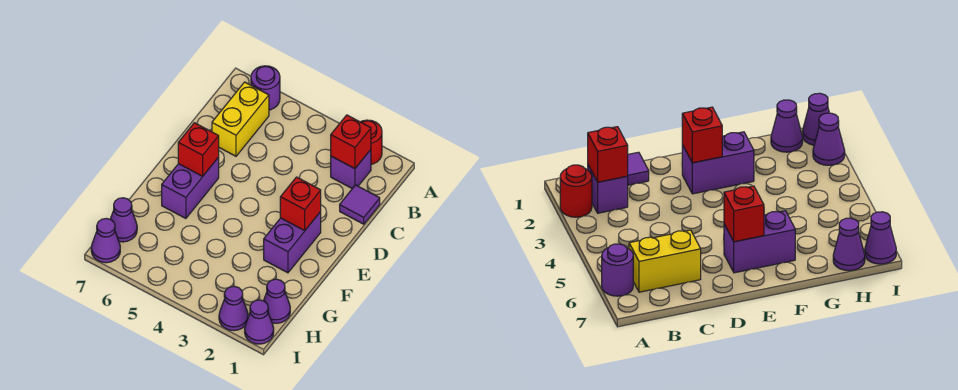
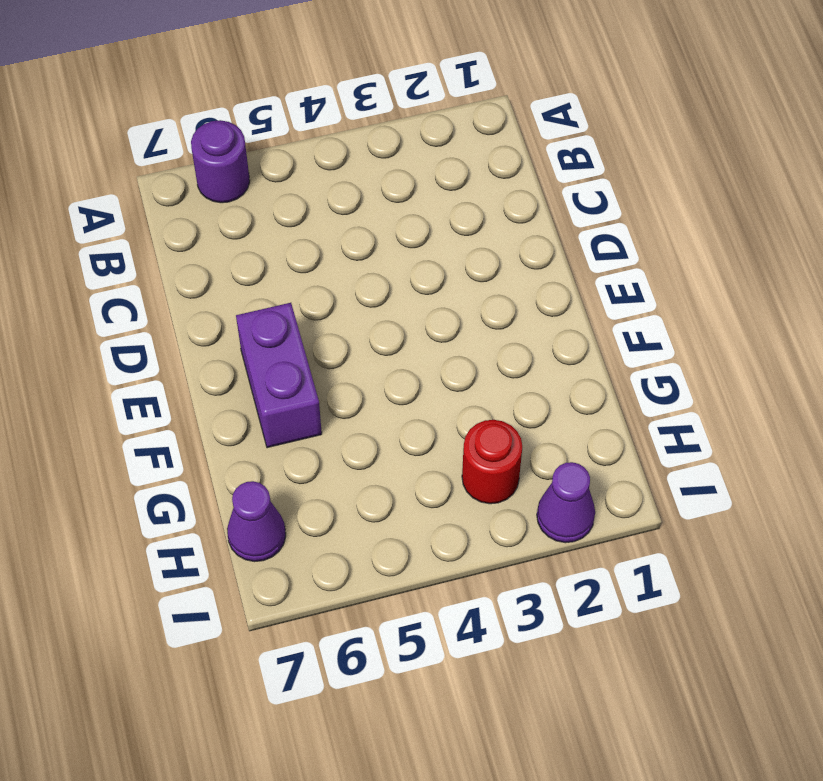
red 1x1 round brick [462,420,522,504] -> red 1x1 round brick moved to [361,120,382,164]
none -> purple 1x1 brick [331,150,371,189]
none -> yellow 1x2 brick [212,82,269,156]
none -> purple 1x1 tile [340,185,380,224]

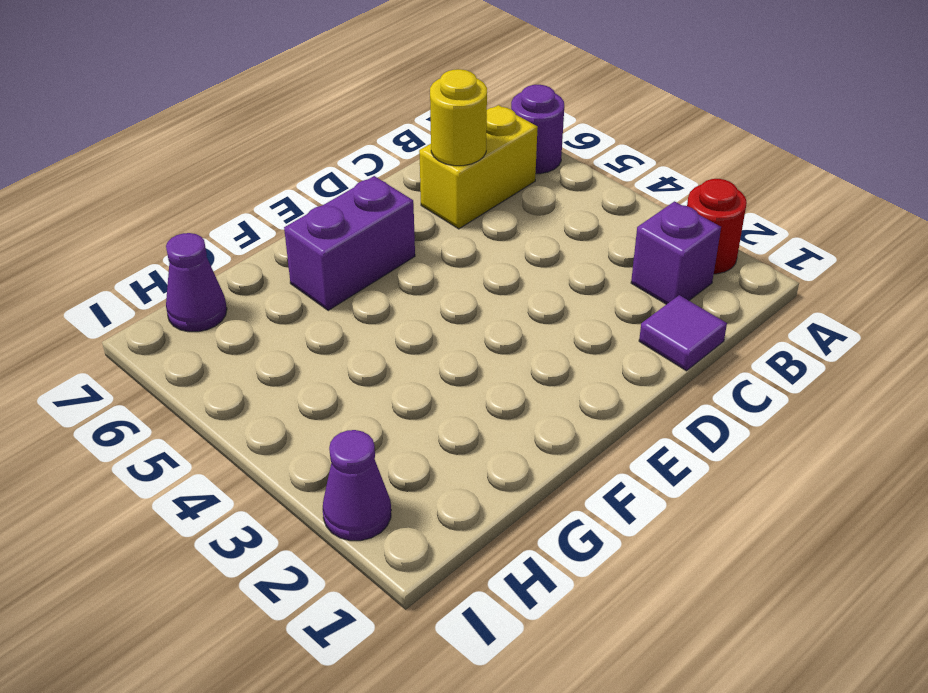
yellow 1x1 round brick [430,69,487,166] -> none
none -> purple 1x2 brick [264,212,321,273]
none -> purple 1x1 cone [264,279,290,323]
none -> purple 1x1 cone [245,300,274,344]

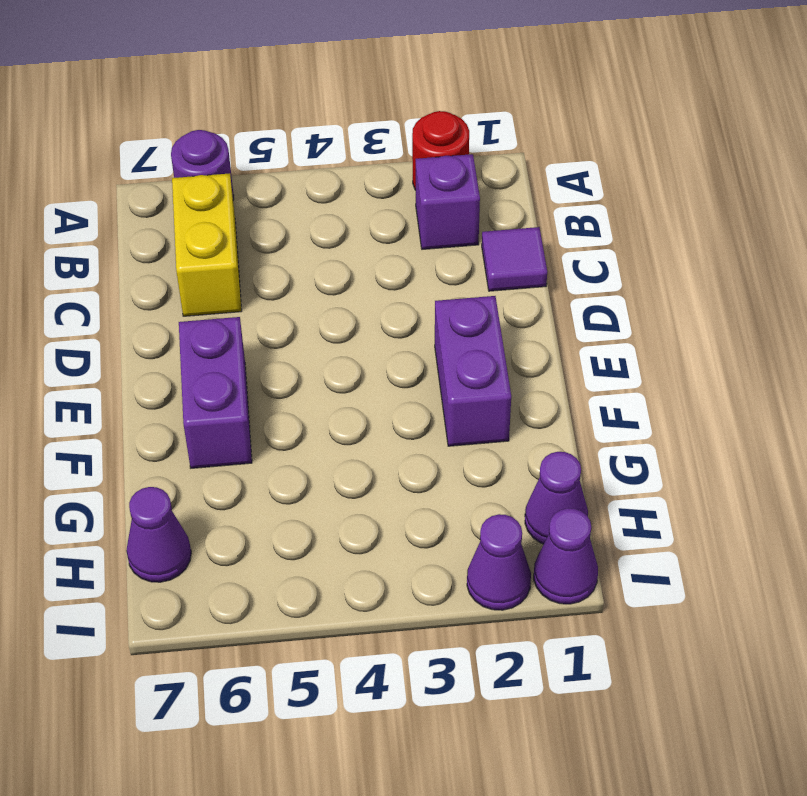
none -> purple 1x1 cone [91,219,120,263]
none -> red 1x1 brick [331,115,371,169]
none -> red 1x1 brick [280,177,321,231]

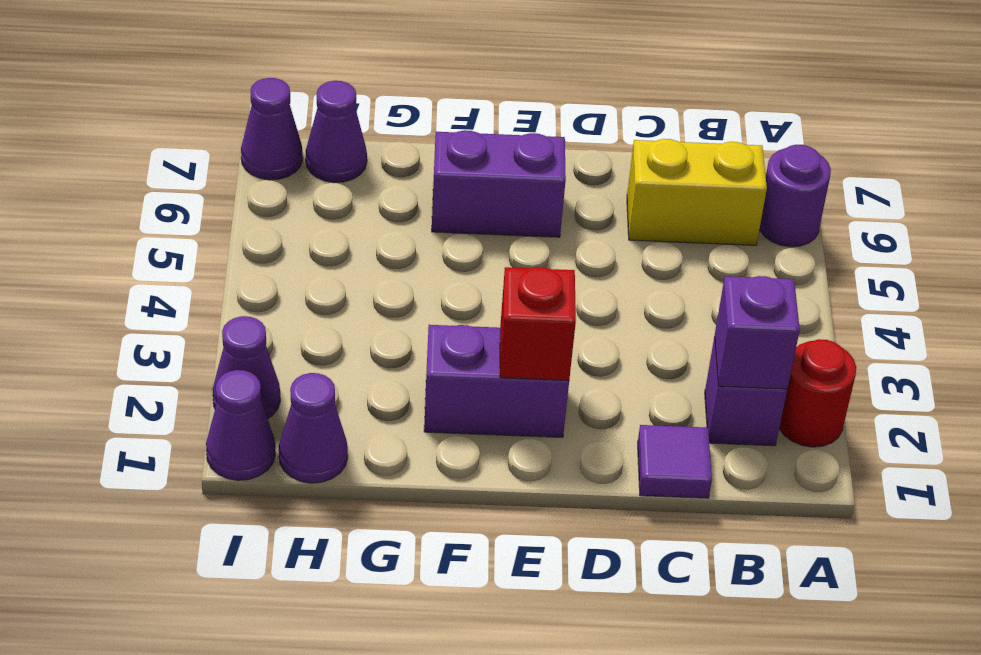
purple 1x1 brick [714,276,800,389] -> red 1x1 brick [331,115,371,169]
none -> red 1x1 brick [178,123,219,176]

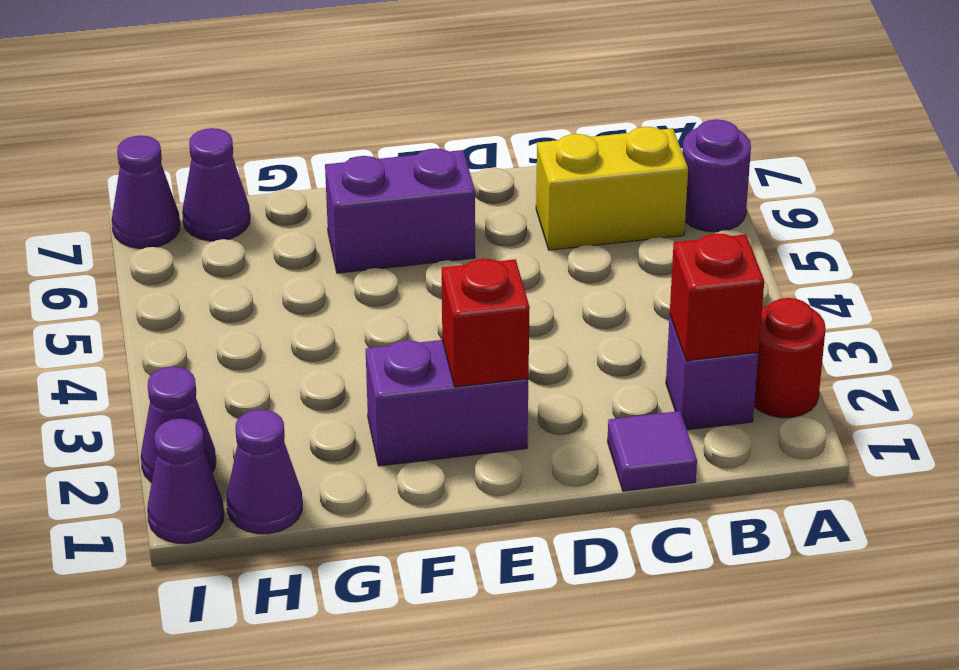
none -> red 1x1 brick [178,123,219,176]

